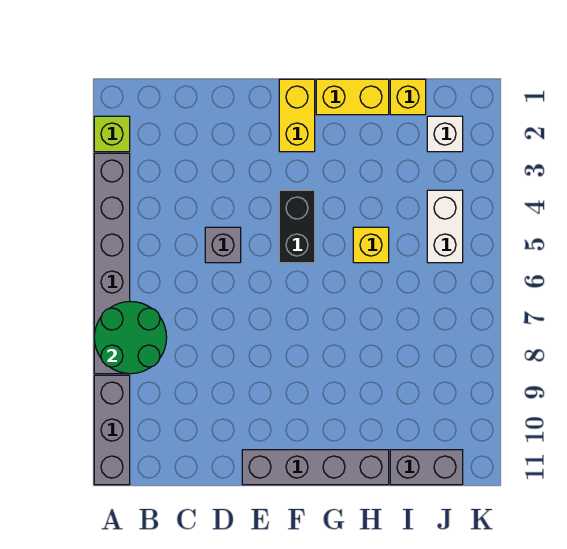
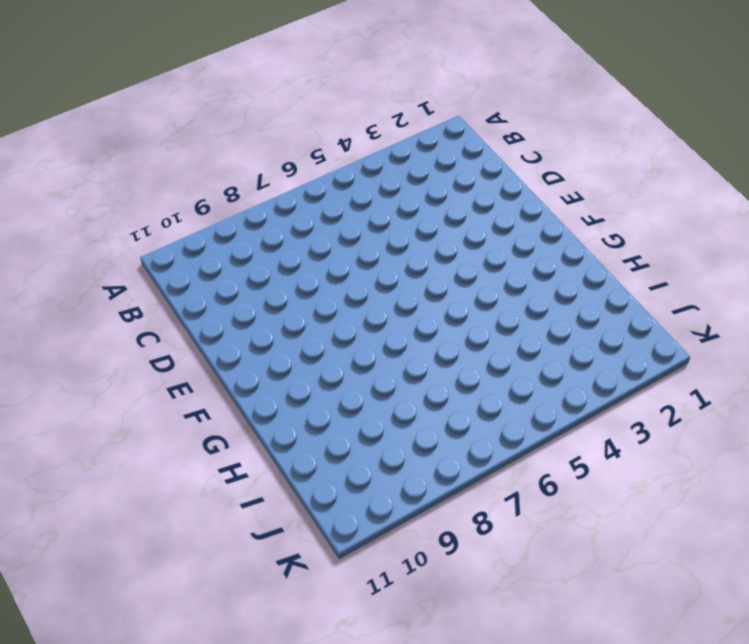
none -> lime 1x1 brick [94,116,130,152]
none -> grey 1x6 brick [94,153,130,374]
none -> grey 1x3 brick [94,375,130,485]

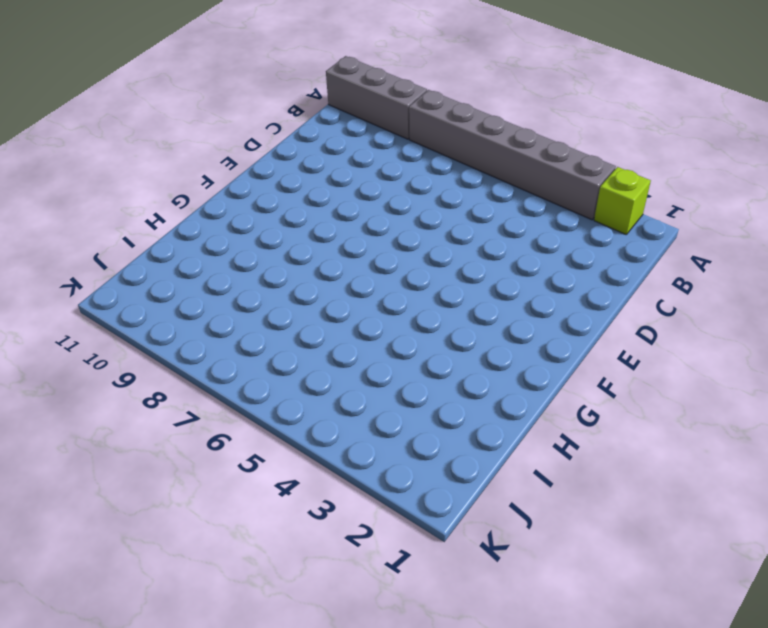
none -> grey 1x1 brick [205,227,241,263]
none -> grey 1x4 brick [242,450,389,485]
none -> yellow 1x2 brick [279,79,315,152]

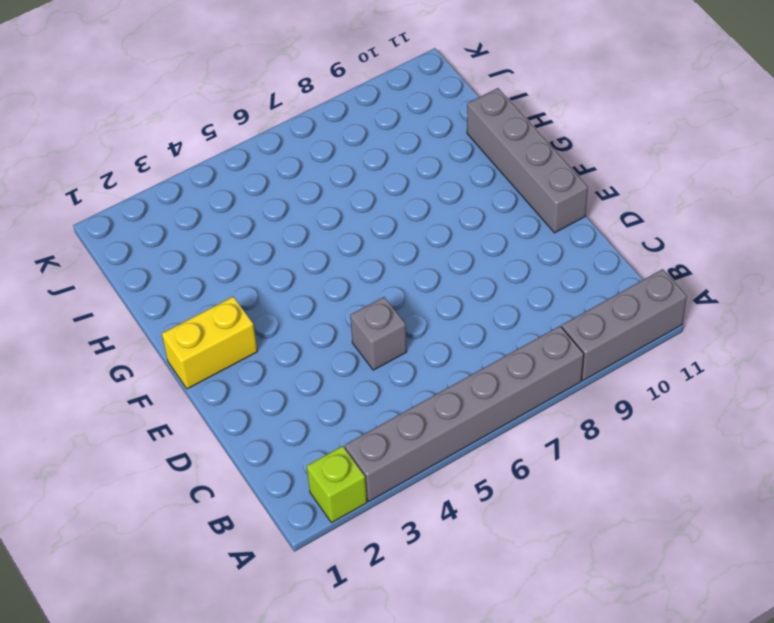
none -> black 1x2 brick [279,190,315,263]
none -> yellow 1x2 brick [316,79,389,115]
none -> yellow 1x1 brick [353,227,389,263]

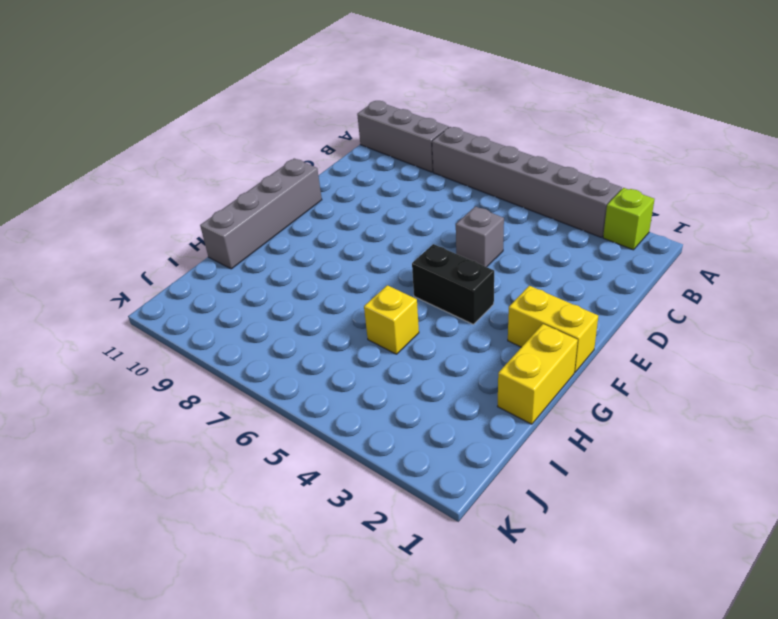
none -> yellow 1x1 brick [390,79,426,115]
none -> grey 1x2 brick [390,450,463,485]
none -> white 1x1 brick [427,116,463,152]

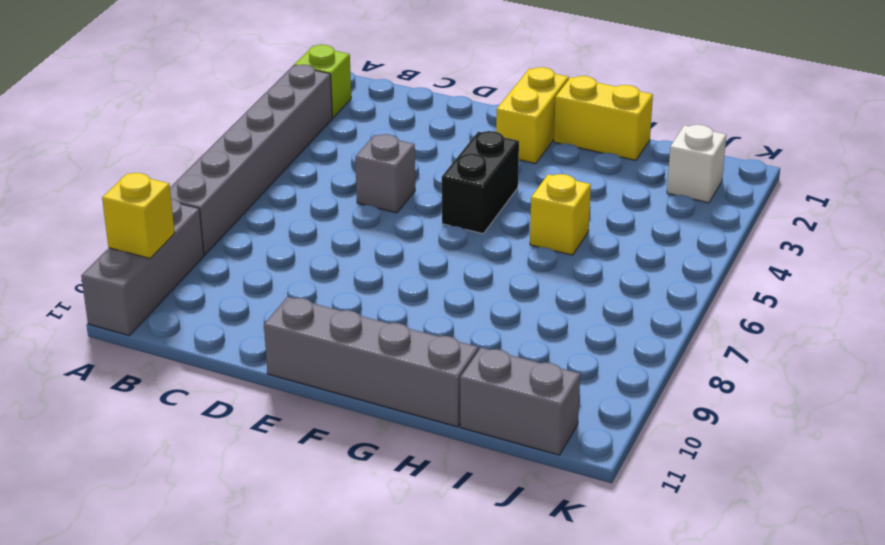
yellow 1x1 brick [102,173,175,258] -> yellow 1x1 brick moved to [390,79,426,115]
none -> white 1x2 brick [427,190,463,263]
none -> green 2x2 round brick [94,302,167,374]

